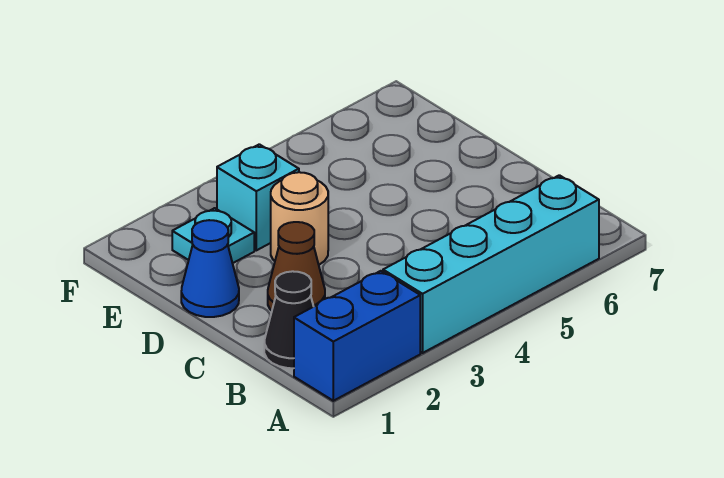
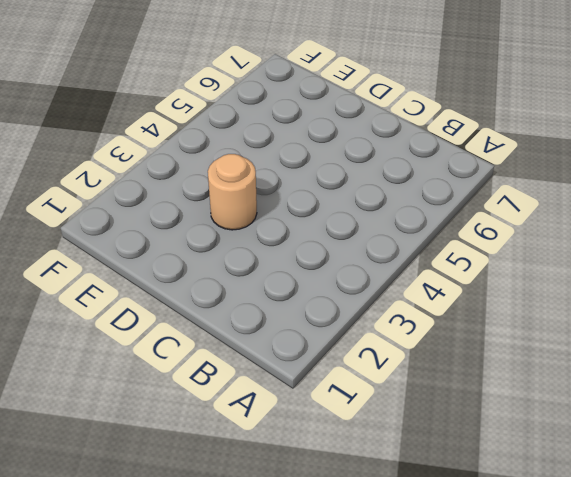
none -> blue 1x2 brick [294,271,420,401]
none -> cyan 1x4 brick [383,175,599,353]

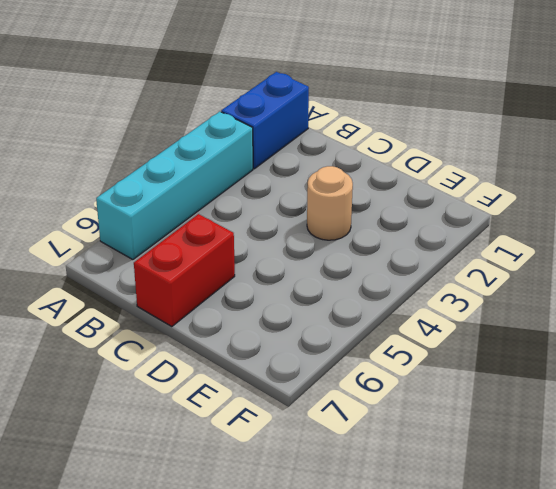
red 1x2 brick [134,214,235,327] -> none
none -> black 1x1 cone [264,271,314,368]
none -> brown 1x1 cone [268,222,325,311]

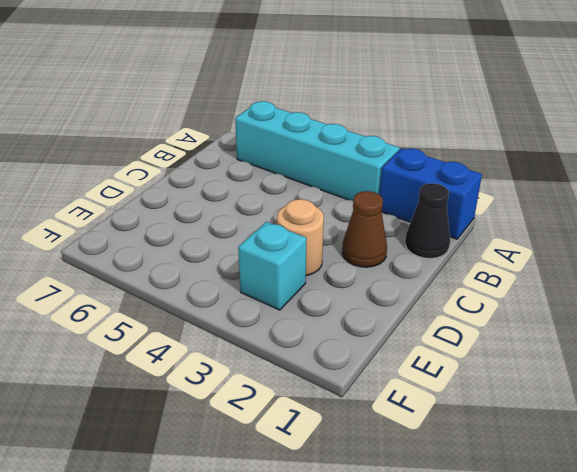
none -> blue 1x1 cone [181,220,239,317]
none -> cyan 1x1 plate [172,208,254,263]

